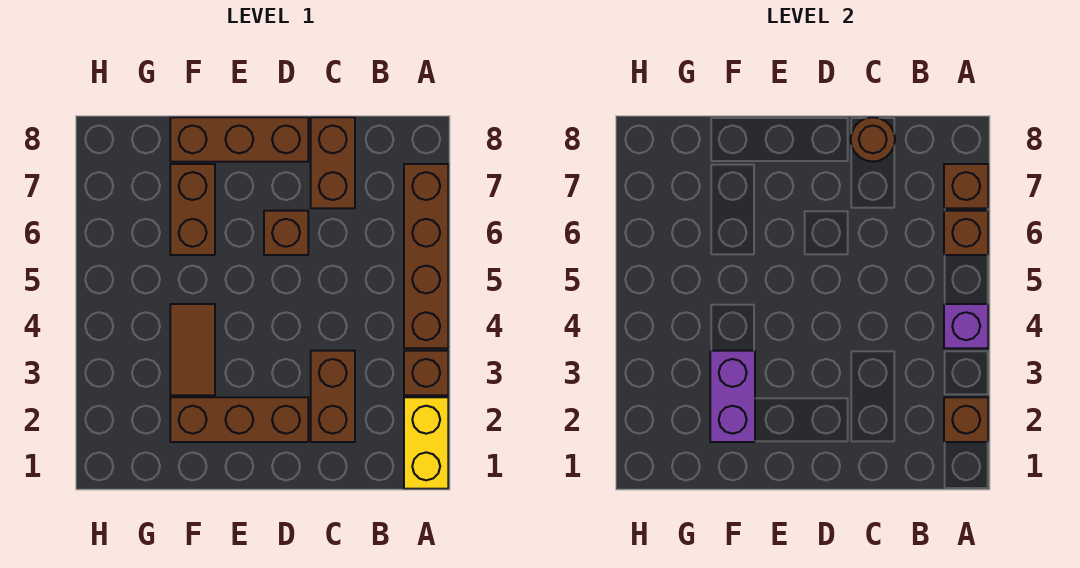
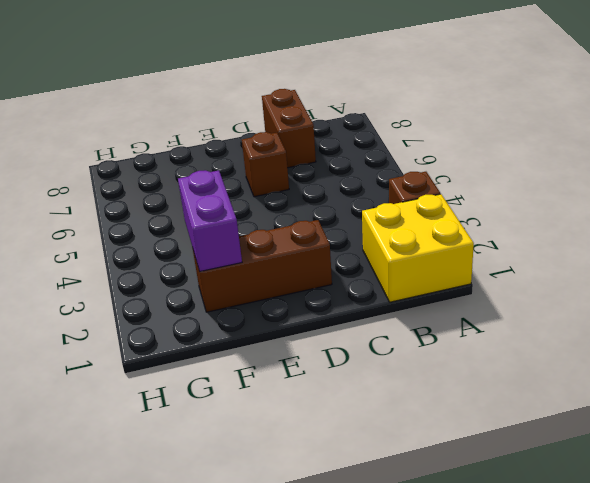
yellow 2x2 brick [362,194,474,302] -> yellow 1x2 brick [404,397,448,489]
none -> brown 1x4 brick [404,164,448,348]
none -> brown 1x2 brick [311,351,355,442]
none -> brown 1x3 brick [170,117,308,162]

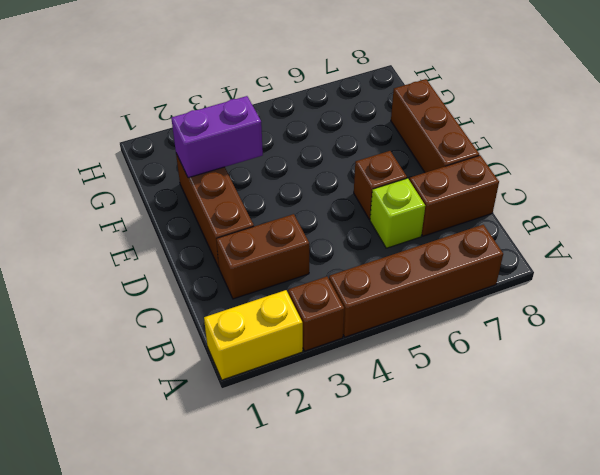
lime 1x1 brick [370,178,425,248] -> none
none -> brown 1x2 tile [170,304,215,395]
none -> brown 1x2 brick [170,164,215,255]
none -> brown 1x1 brick [944,397,988,442]

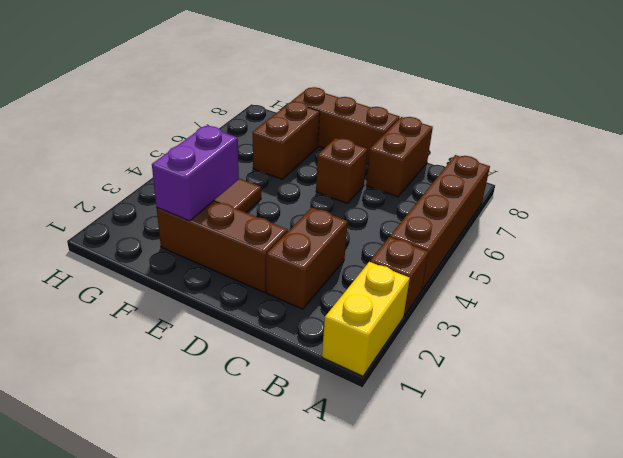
none -> brown 1x1 brick [944,397,988,442]
none -> purple 1x1 brick [944,304,988,348]
none -> brown 1x1 brick [944,211,988,255]

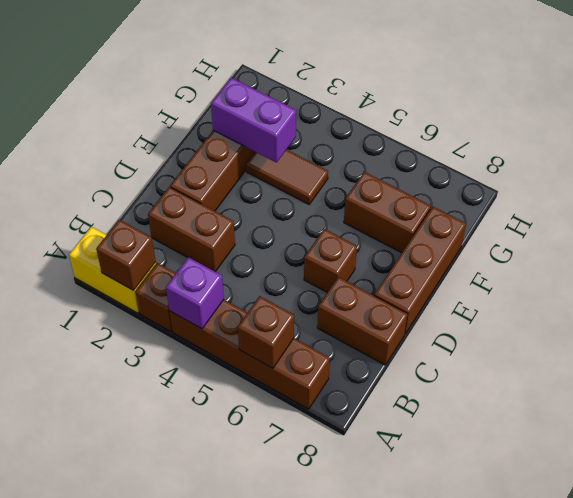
none -> brown 1x1 brick [944,164,988,208]
none -> brown 1x1 round brick [851,117,895,162]

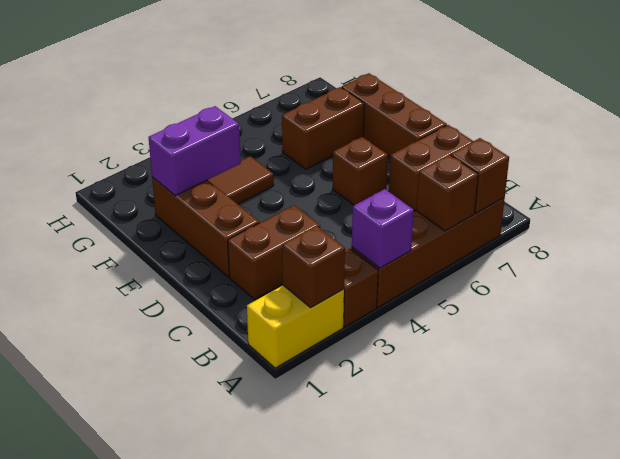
none -> brown 1x1 round brick [851,117,895,162]

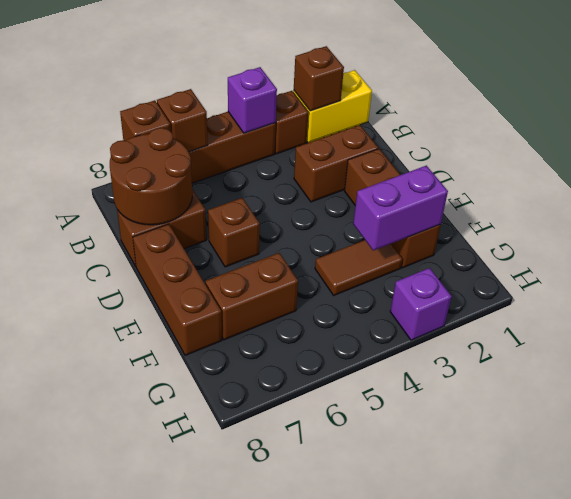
brown 2x2 round brick [110,128,192,225] -> brown 1x1 round brick [851,117,895,162]
purple 1x1 brick [390,268,452,340] -> none

